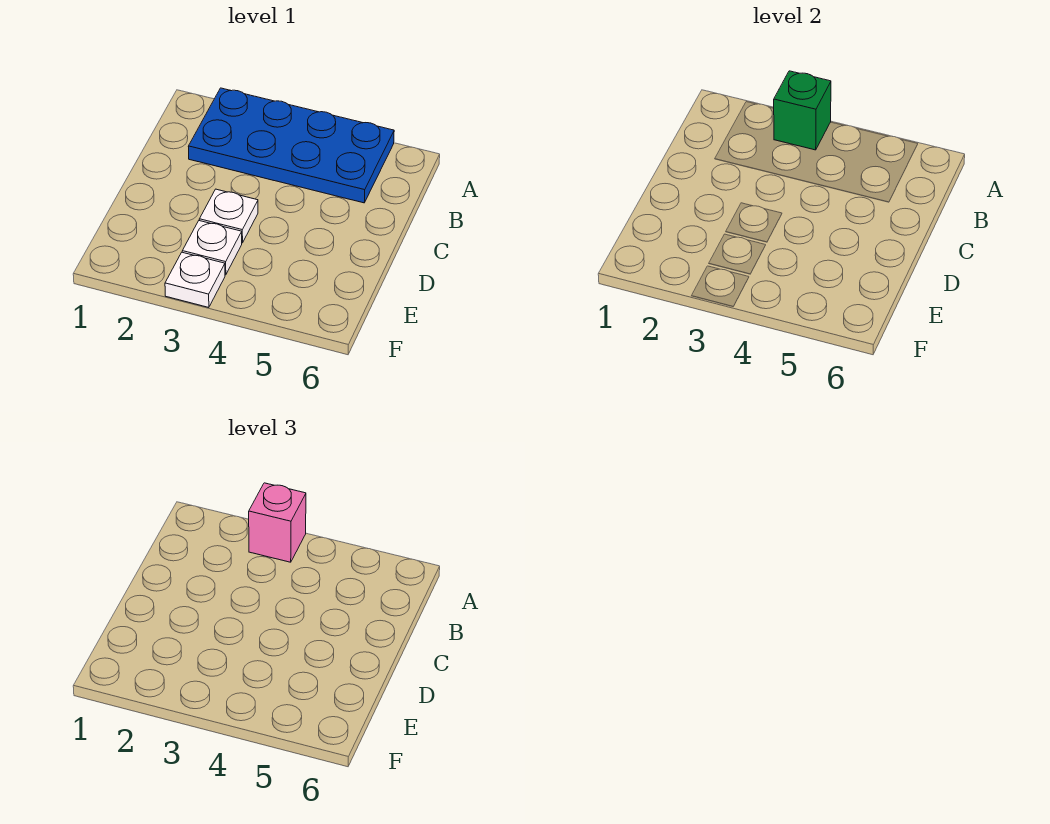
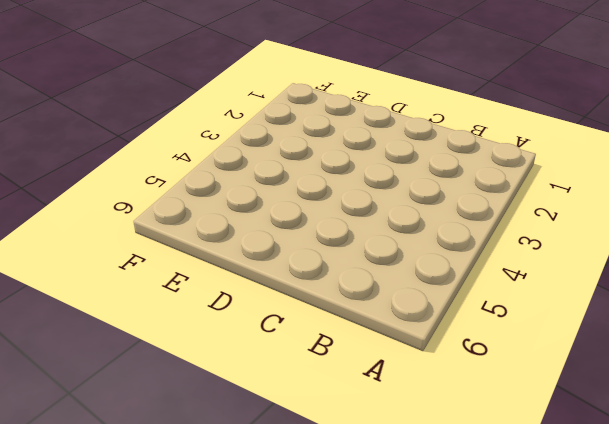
none -> blue 2x4 plate [188,88,394,203]
none -> white 1x1 plate [199,189,258,243]

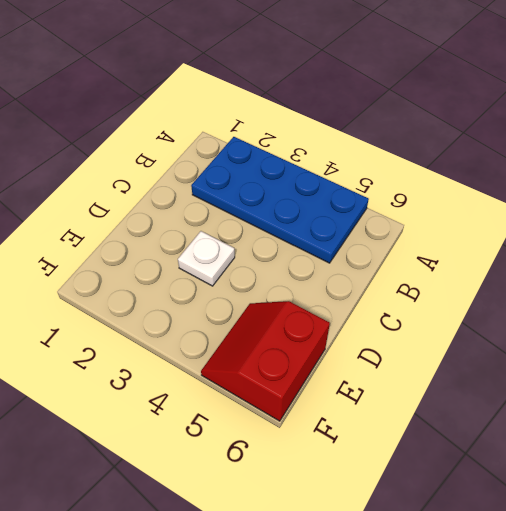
red 2x2 slope [201,301,330,421] -> none
none -> white 1x1 plate [182,221,242,275]
none -> white 1x1 plate [165,252,225,307]

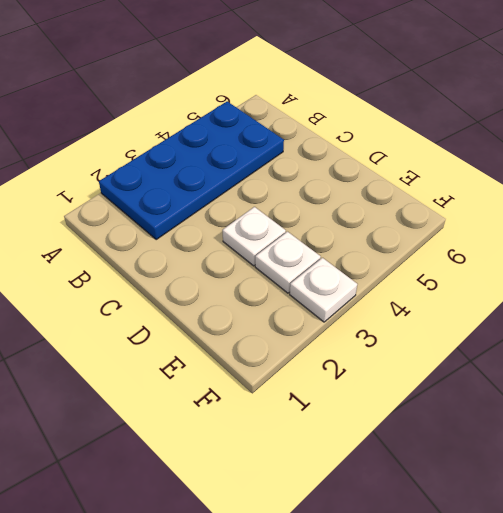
none -> green 1x1 brick [774,71,831,150]
none -> pink 1x1 brick [249,483,306,562]

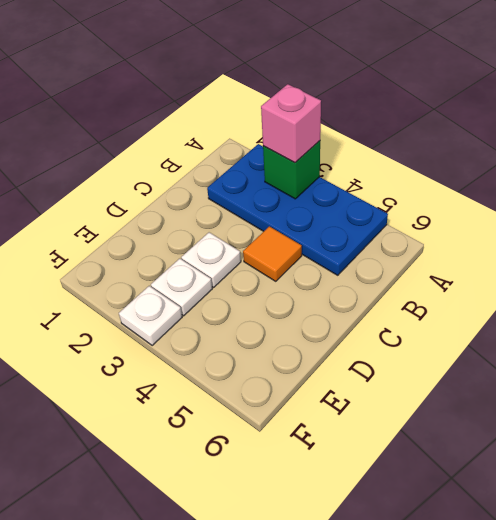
orange 1x1 tile [243,226,302,281] -> none

